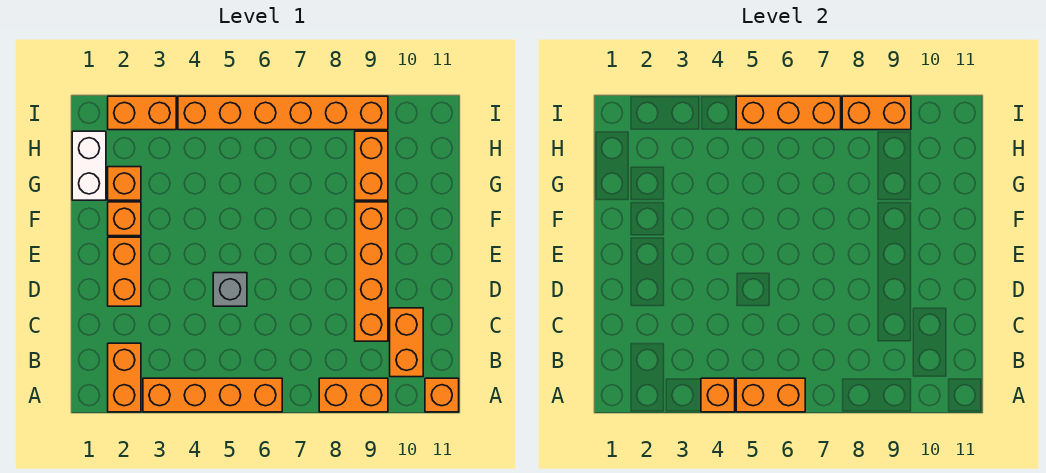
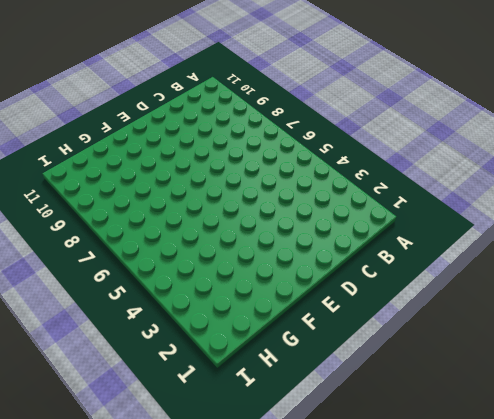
none -> orange 1x2 brick [108,343,141,412]
none -> orange 1x4 brick [143,378,282,412]
none -> orange 1x2 brick [319,378,388,412]

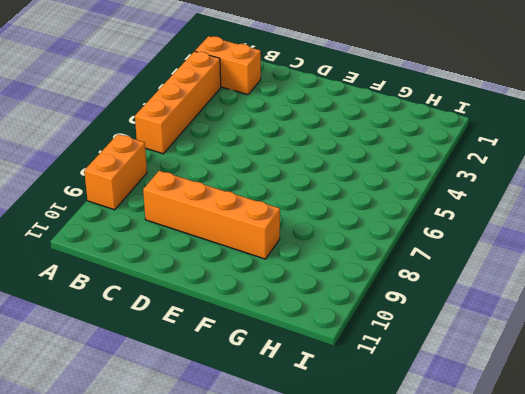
none -> orange 1x1 brick [425,378,459,412]
none -> orange 1x2 brick [390,308,423,377]
none -> orange 1x2 brick [108,237,141,306]

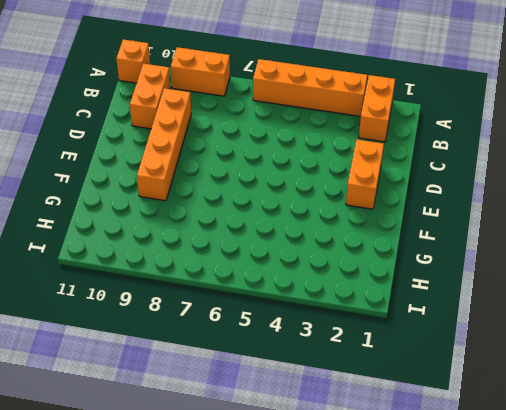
none -> grey 1x1 brick [213,273,247,306]
none -> orange 1x1 brick [108,202,141,236]
none -> white 1x2 brick [72,131,106,200]

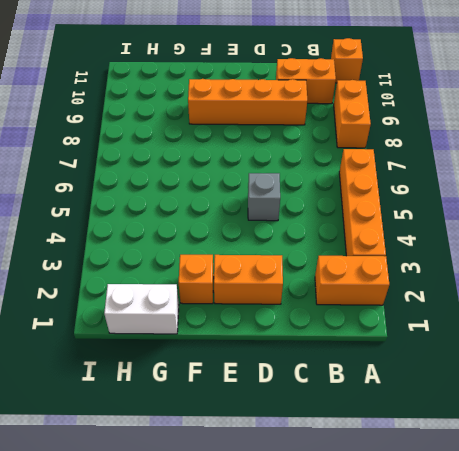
none -> orange 1x1 brick [108,167,141,200]
none -> orange 1x2 brick [355,131,388,200]
none -> orange 1x2 brick [108,96,176,130]

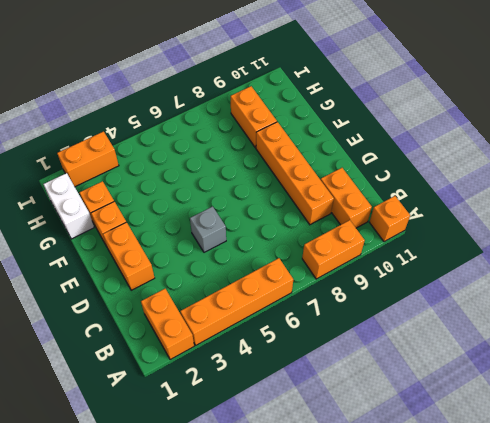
none -> orange 1x6 brick [178,96,388,130]
none -> orange 1x1 brick [701,378,735,412]
none -> orange 1x2 brick [736,378,805,412]

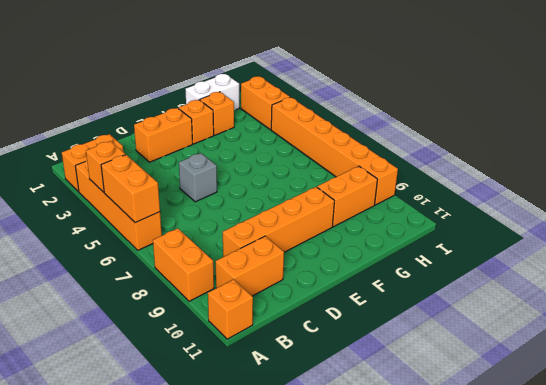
none -> orange 1x3 brick [736,96,841,130]
none -> orange 1x2 brick [842,96,911,130]

